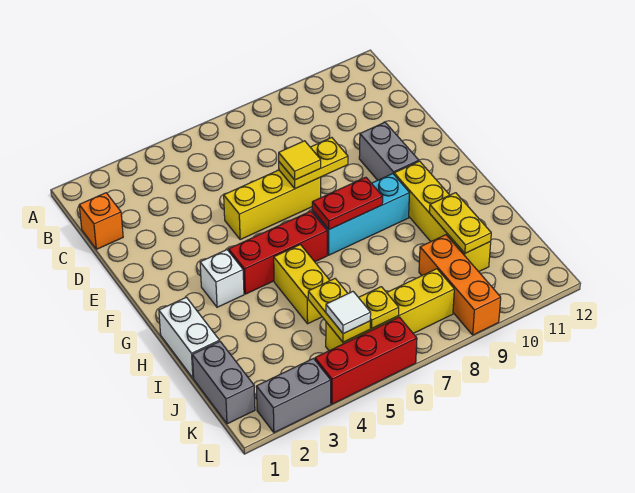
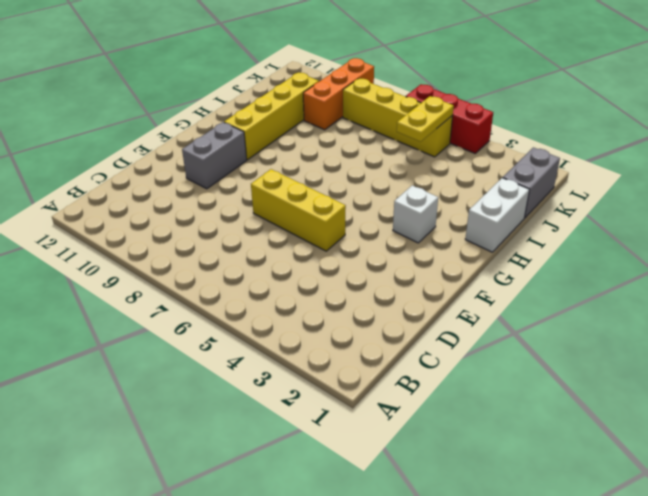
none -> orange 1x1 brick [79,193,123,249]
none -> red 1x3 brick [229,211,327,294]
none -> cyan 1x3 brick [312,174,410,255]

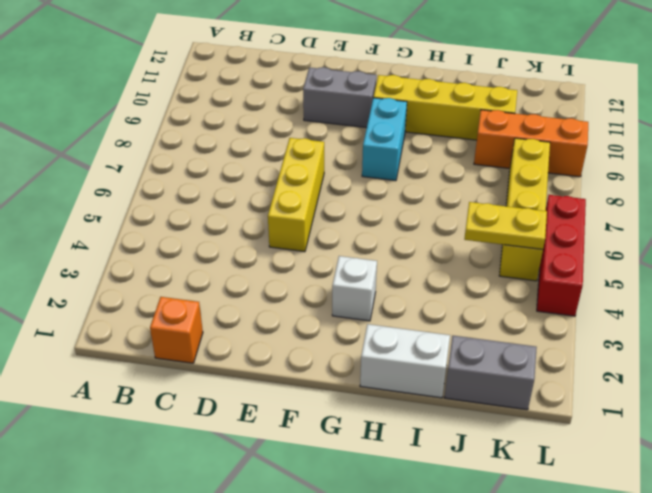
cyan 1x2 brick [362,98,407,181] -> cyan 1x3 brick [312,174,410,255]
none -> red 1x3 brick [229,211,327,294]
none -> yellow 1x2 brick [274,245,330,324]
none -> grey 1x2 brick [256,359,331,433]

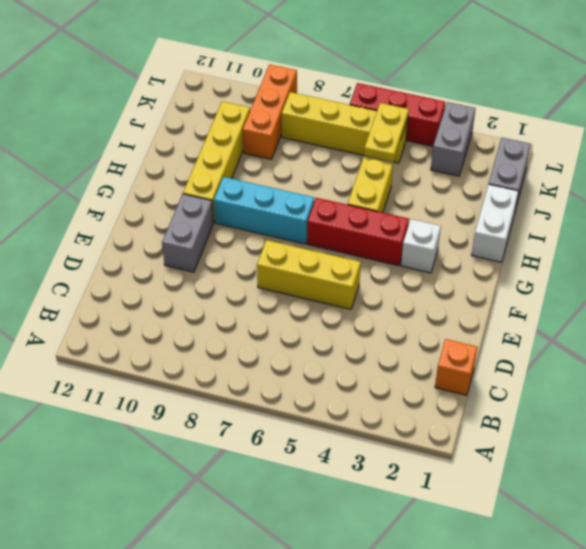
grey 1x2 brick [431,102,476,176] -> grey 1x2 brick turned to [256,359,331,433]
none -> yellow 1x2 plate [279,138,348,189]
none -> red 1x2 plate [312,177,383,229]
none -> yellow 1x2 plate [429,193,491,253]

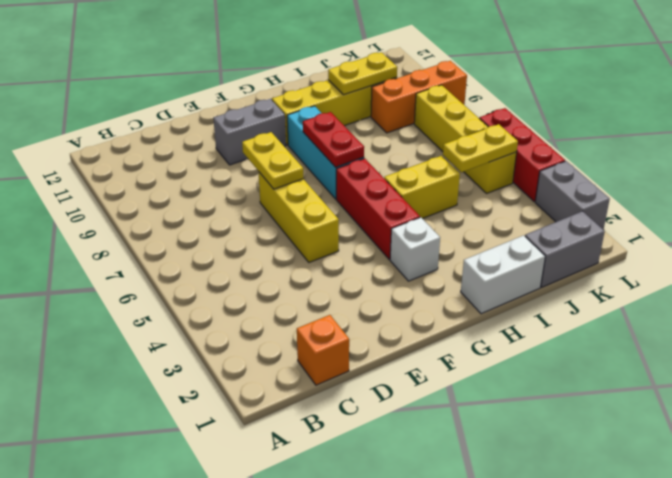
none -> yellow 1x1 plate [359,287,399,329]
none -> yellow 1x1 tile [279,141,321,180]
none -> white 1x1 tile [326,292,371,334]

